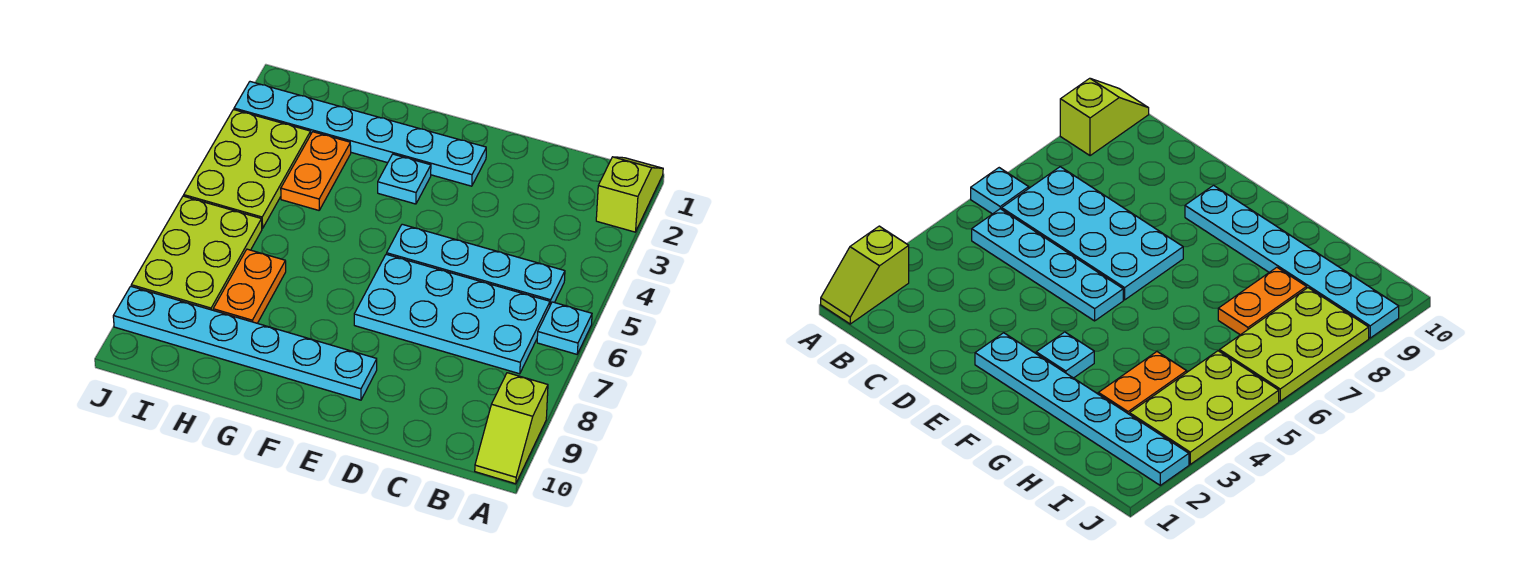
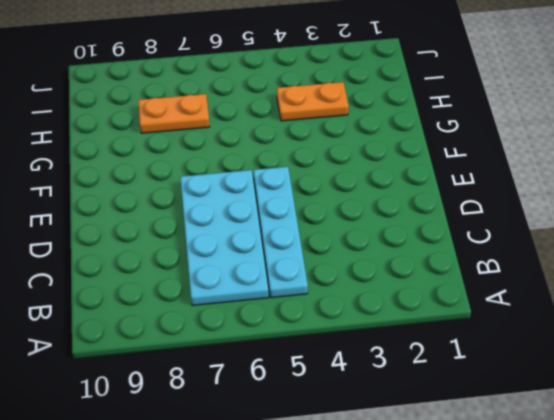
none -> lime 1x2 slope [596,157,663,232]
none -> cyan 1x1 plate [537,302,592,354]
none -> lime 1x2 slope [475,373,548,484]

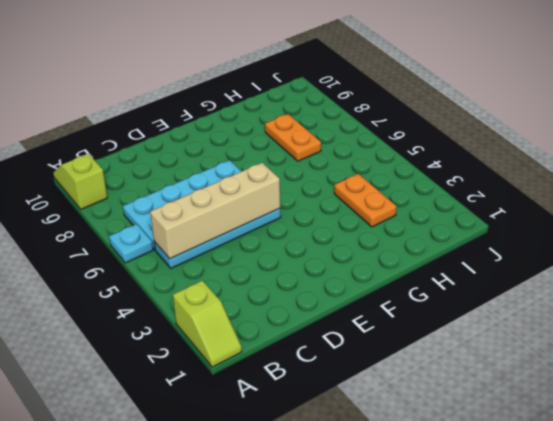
tan 1x4 brick [150,163,280,259] -> none
none -> cyan 1x6 plate [234,82,486,186]
none -> cyan 1x6 plate [113,286,377,400]
none -> cyan 1x1 plate [378,154,431,204]

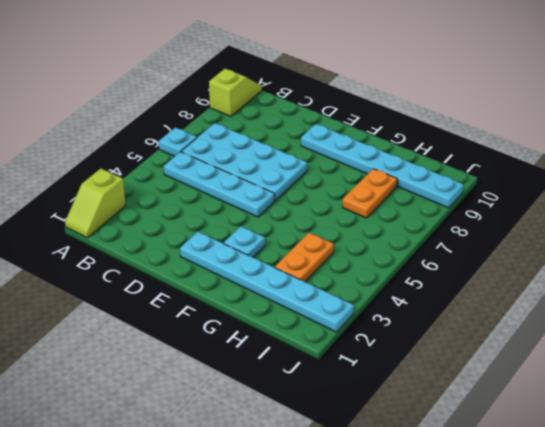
none -> lime 2x3 plate [184,110,311,229]
none -> lime 2x3 plate [131,196,262,310]

